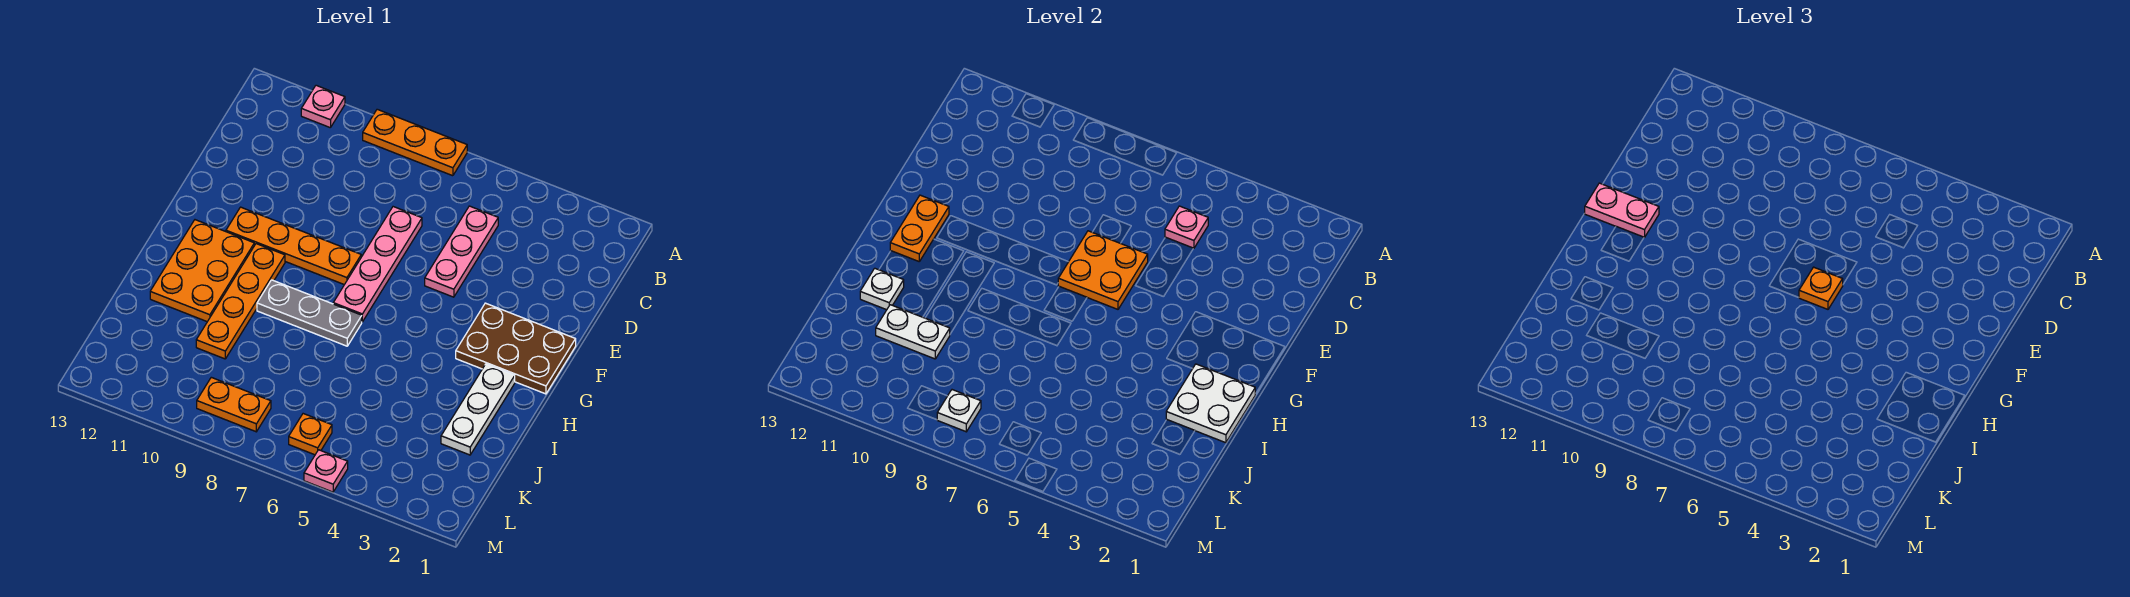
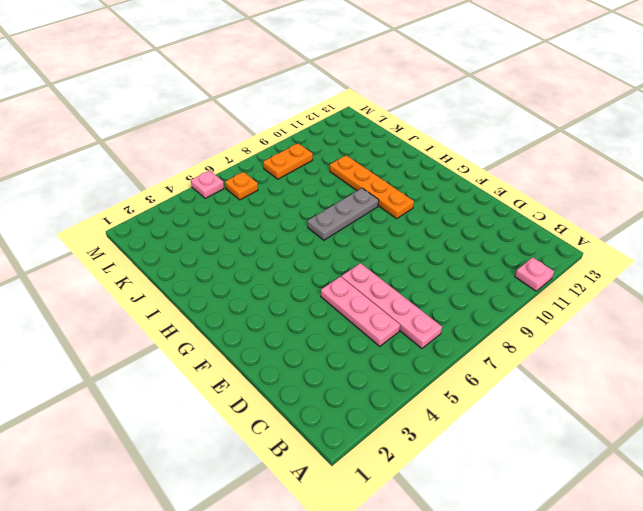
pink 1x4 plate [342,263,442,348] -> pink 1x4 plate moved to [333,207,422,322]
none -> orange 1x3 plate [363,109,467,176]
none -> brown 2x3 plate [456,303,576,394]
none -> orange 1x4 plate [226,207,361,285]

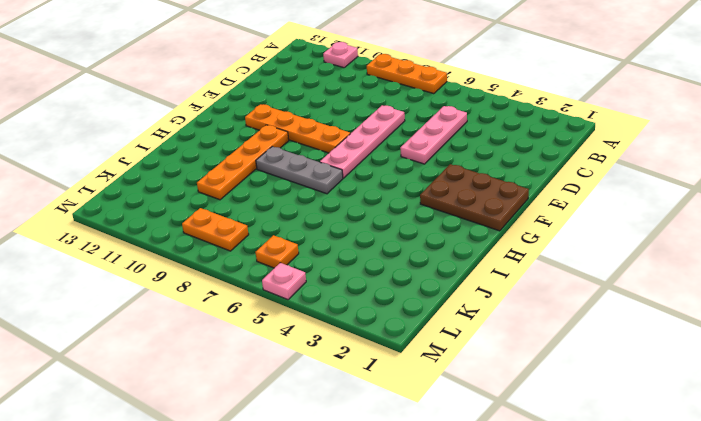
none -> orange 2x3 plate [150,220,254,322]
none -> white 1x3 plate [441,364,515,455]
none -> pink 1x1 plate [1165,206,1208,248]

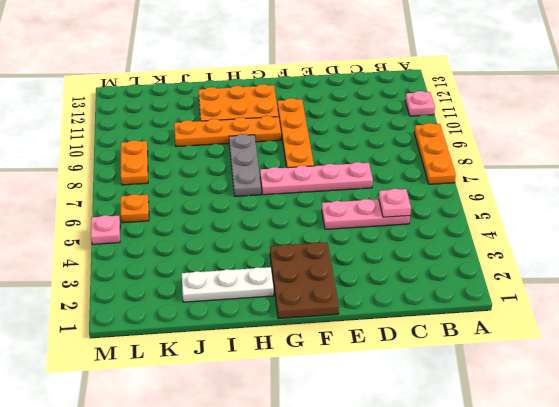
none -> orange 2x2 plate [1058,231,1148,309]
none -> orange 1x2 plate [890,195,949,261]
none -> white 2x2 plate [1166,364,1255,443]

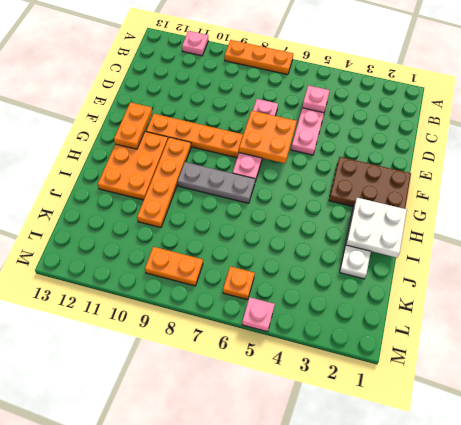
none -> white 1x1 plate [860,268,904,310]
none -> white 1x2 plate [876,305,950,359]
none -> white 1x1 plate [937,390,981,432]

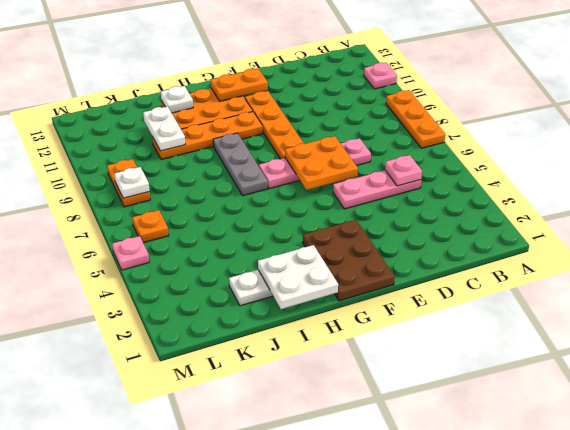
none -> orange 1x1 plate [1799,267,1843,309]
none -> pink 1x2 plate [1585,183,1659,238]

